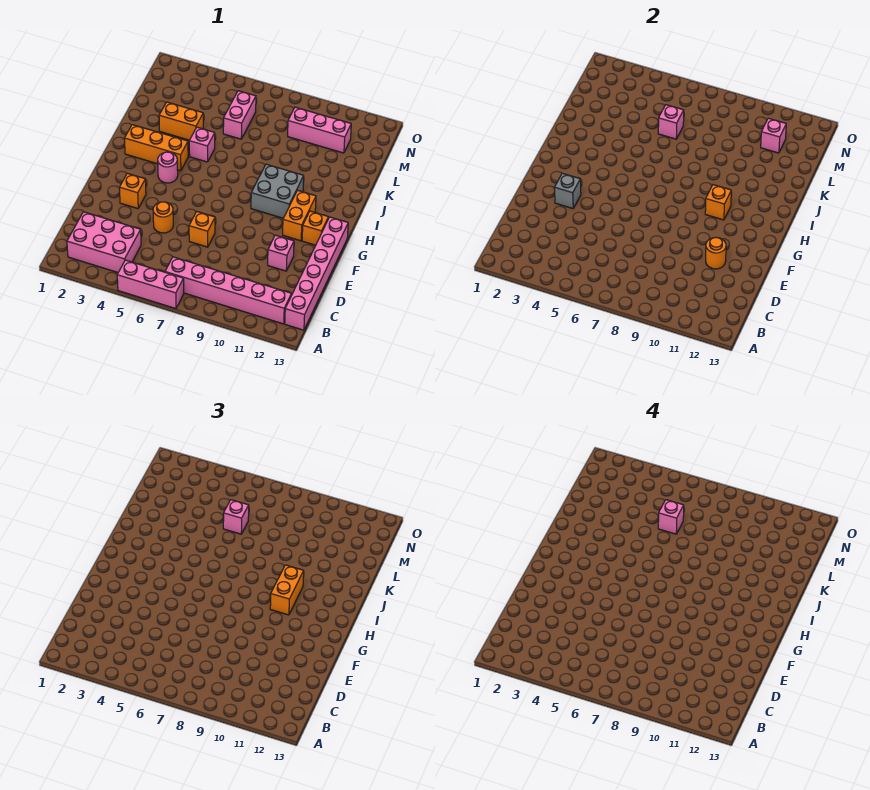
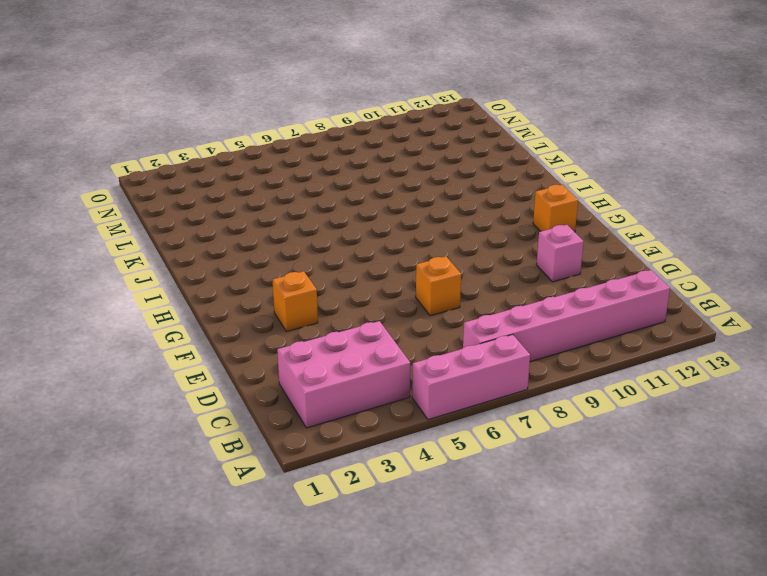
none -> pink 1x6 brick [285,217,348,330]
none -> orange 1x1 round brick [153,202,173,233]
none -> orange 1x2 brick [283,190,316,241]

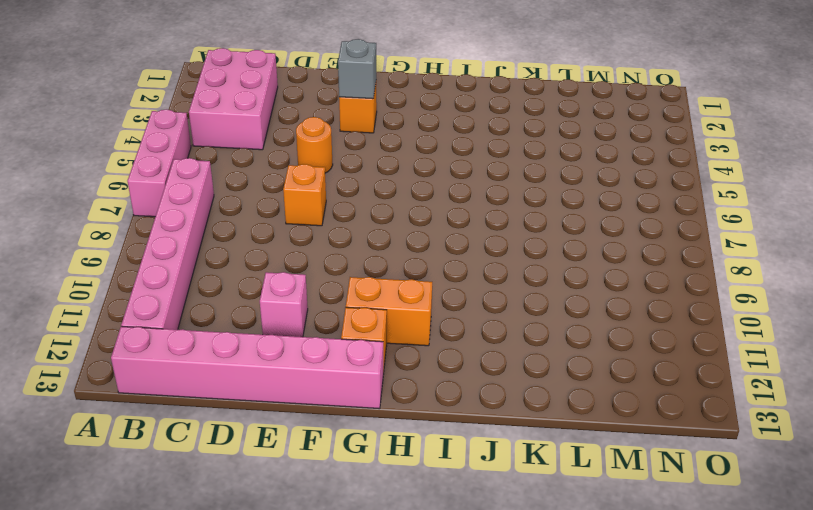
none -> pink 1x1 round brick [158,152,178,183]
none -> grey 2x2 brick [251,164,304,218]
none -> orange 1x3 brick [125,125,188,171]

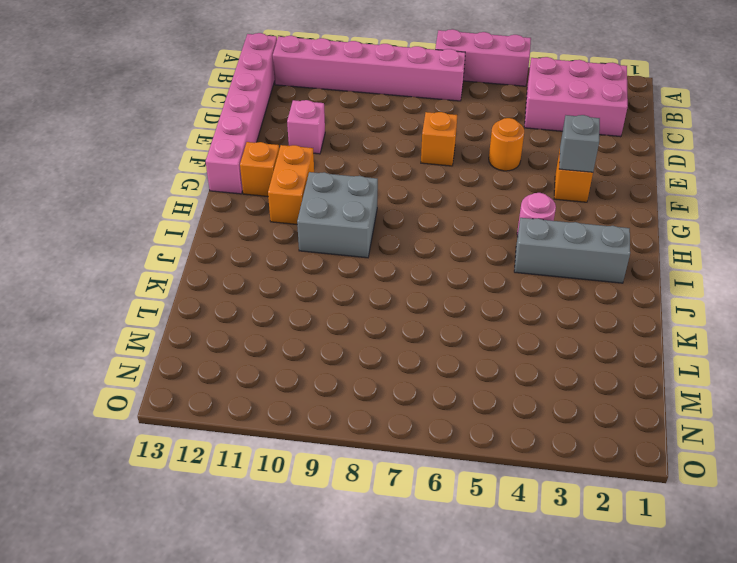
grey 1x3 brick [514,218,630,283] -> orange 1x3 brick [125,125,188,171]
none -> pink 1x1 brick [189,127,215,162]
none -> orange 1x2 brick [159,102,203,140]
none -> pink 1x2 brick [223,91,256,139]

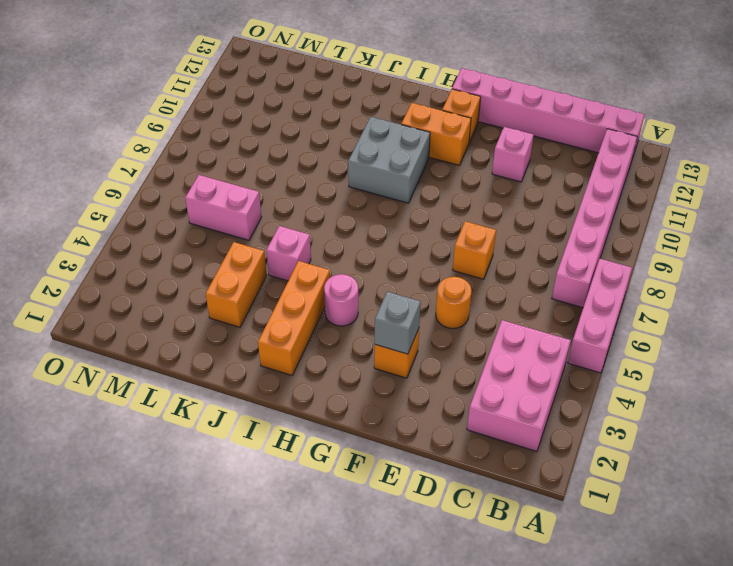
none -> pink 1x3 brick [288,107,351,153]
none -> orange 1x1 round brick [706,238,726,269]
none -> orange 1x1 brick [705,185,731,220]

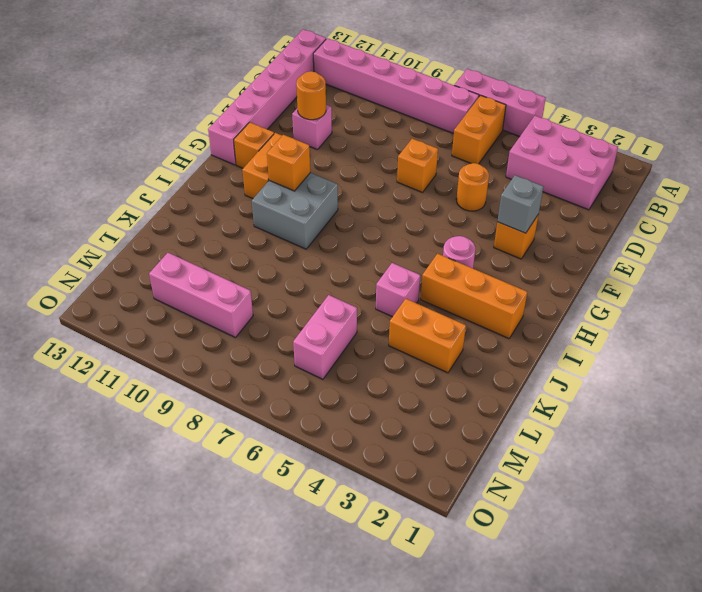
orange 1x2 brick [452,95,506,164] -> orange 1x2 brick moved to [270,565,304,615]
none -> pink 1x1 brick [658,105,684,139]
none -> pink 1x1 brick [761,118,786,153]
none -> pink 1x1 brick [223,500,249,534]

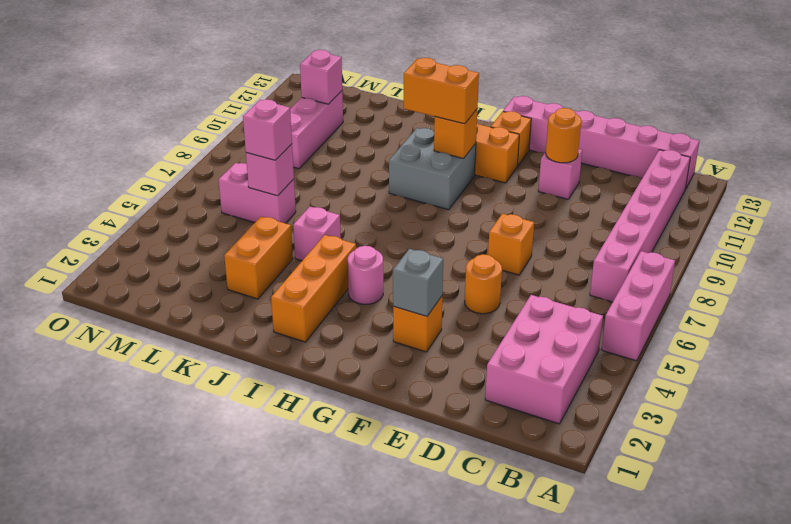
none -> pink 1x1 brick [658,500,684,534]

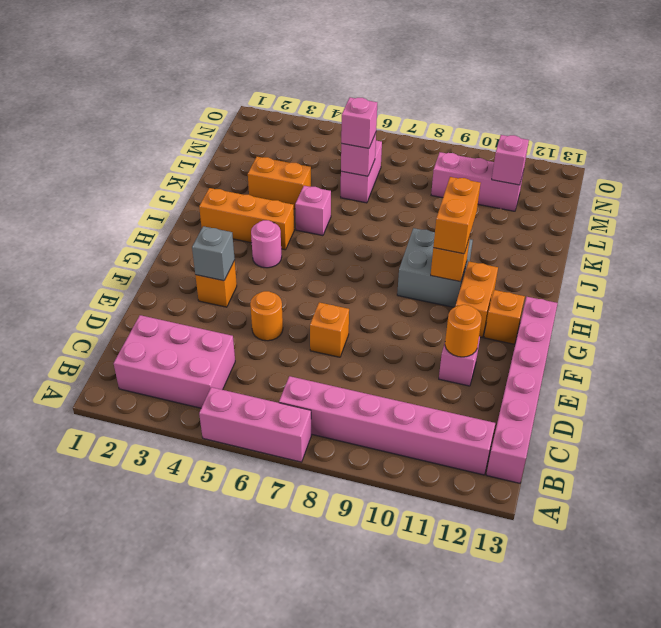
none -> pink 1x1 brick [658,500,684,534]

